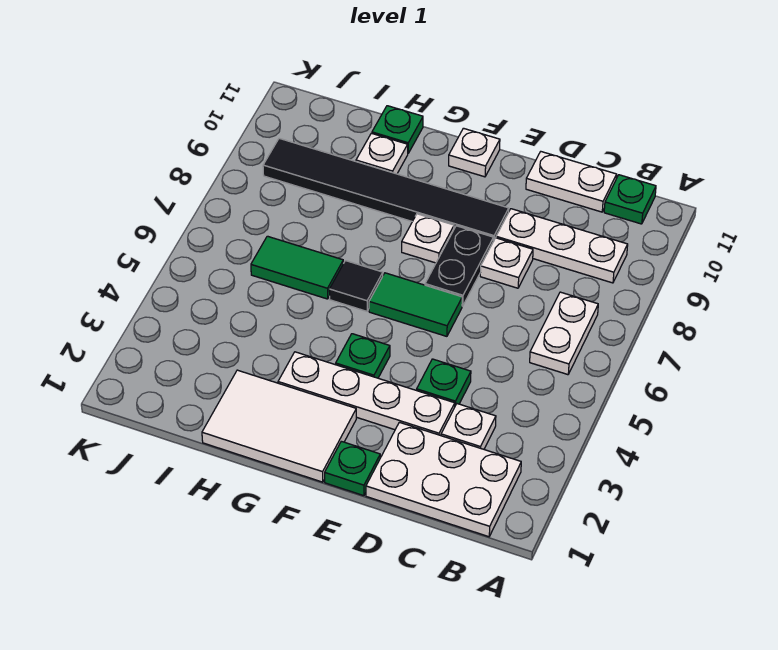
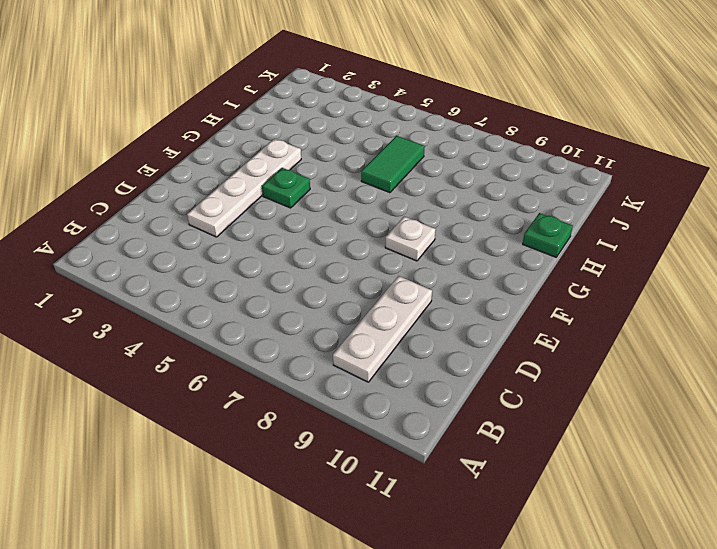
none -> white 2x3 plate [366,422,521,537]
none -> white 1x2 plate [530,292,598,375]
none -> green 1x1 plate [604,175,656,224]

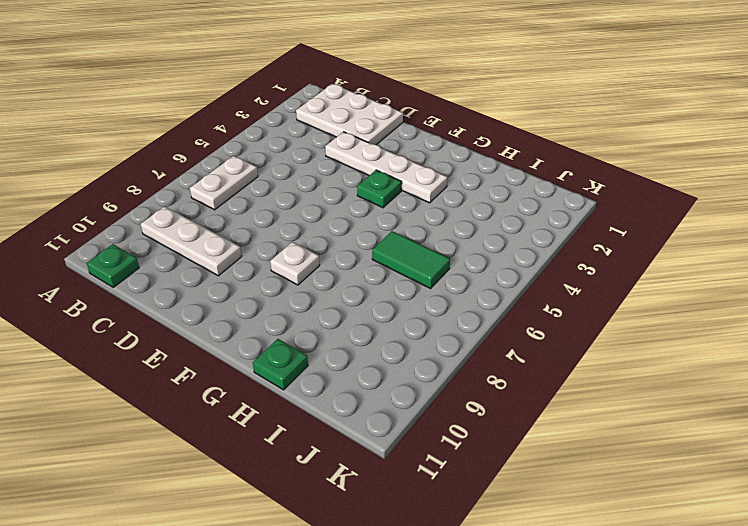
none -> white 1x1 plate [441,404,496,449]
none -> white 1x2 plate [526,152,617,212]
none -> green 1x1 plate [417,359,471,405]

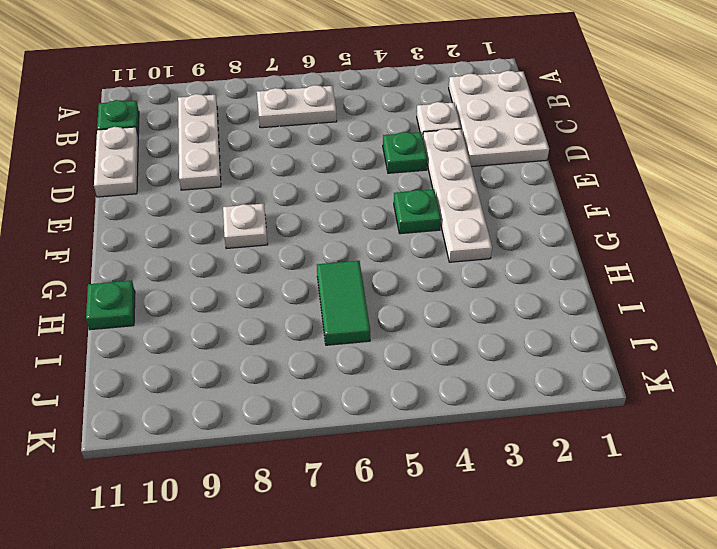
none -> white 1x1 plate [480,238,533,288]
none -> green 1x1 plate [325,441,380,496]
none -> green 1x2 tile [369,273,462,336]

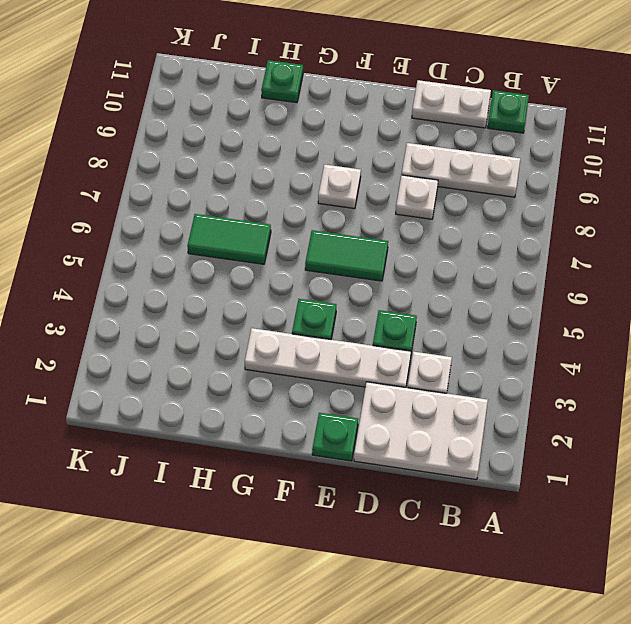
none -> white 1x2 plate [530,292,598,375]
none -> black 1x2 plate [425,226,493,306]
none -> black 1x6 tile [263,138,509,241]

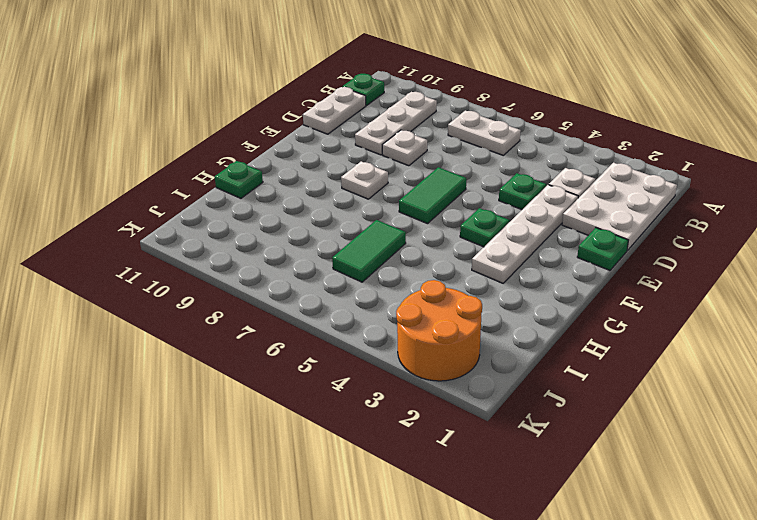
orange 2x2 round brick [396,280,482,381] -> none
none -> black 1x2 plate [425,226,493,306]
none -> black 1x6 tile [263,138,509,241]
none -> white 2x3 tile [202,370,356,482]

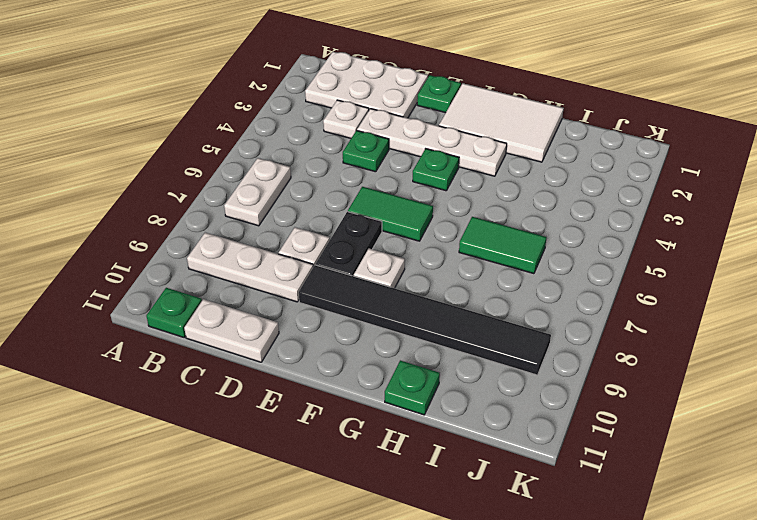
none -> white 1x1 plate [449,128,500,177]
none -> black 1x1 tile [329,261,383,311]
none -> white 1x1 plate [356,133,408,174]

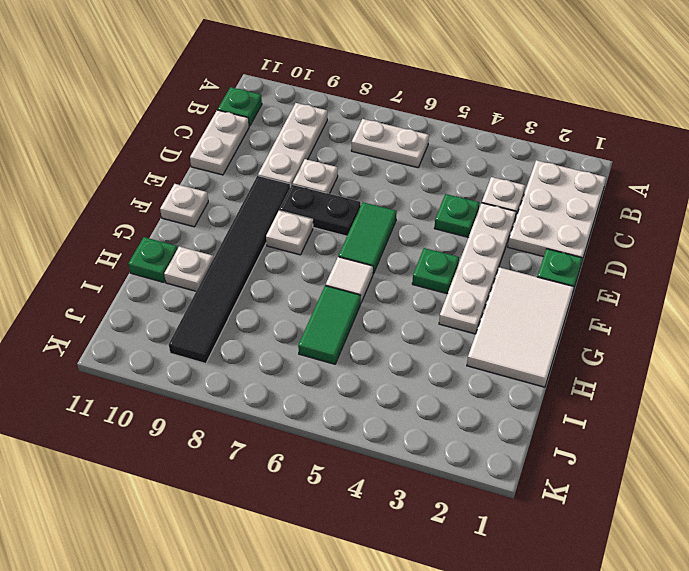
white 1x1 tile [326,257,373,302] -> black 1x1 tile [329,261,383,311]

